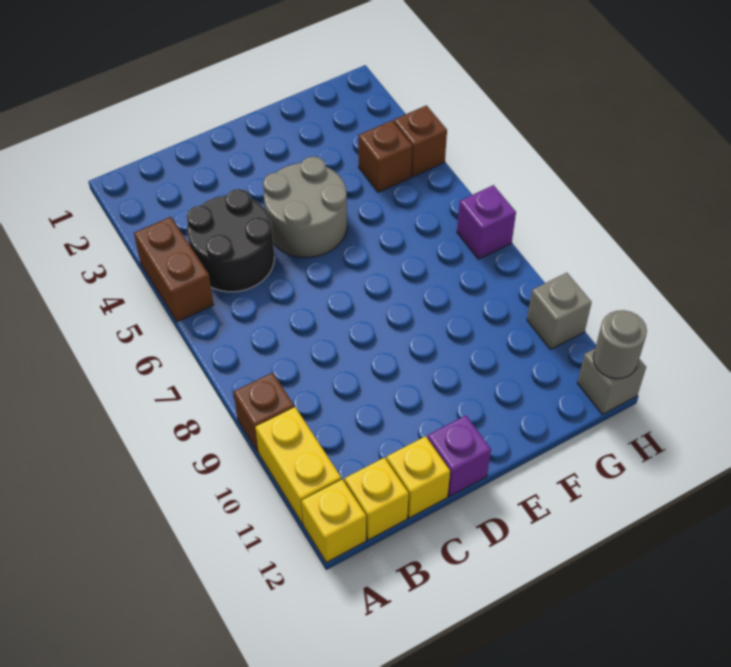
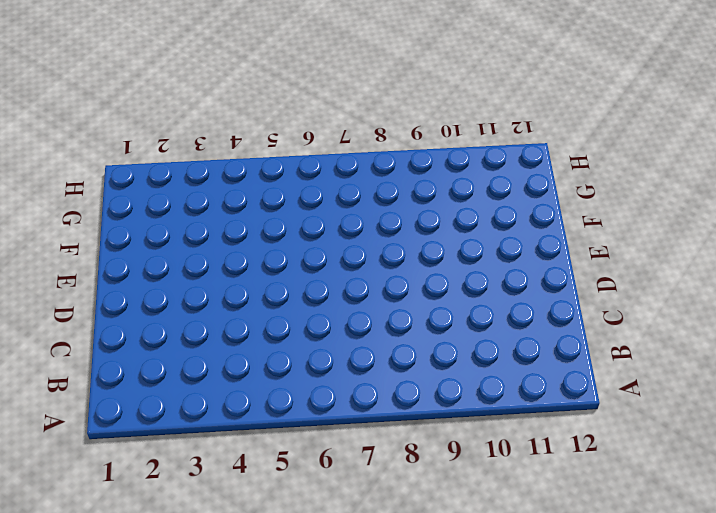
none -> brown 1x2 brick [134,217,214,322]
none -> brown 1x1 brick [233,373,294,453]
none -> yellow 1x2 brick [255,407,341,524]

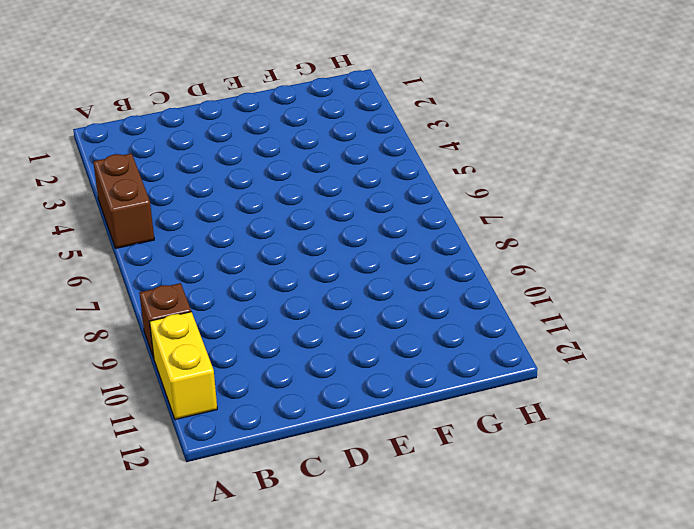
none -> yellow 1x1 brick [302,479,366,563]
none -> black 2x2 round brick [187,189,274,292]
none -> yellow 1x1 brick [344,458,409,540]

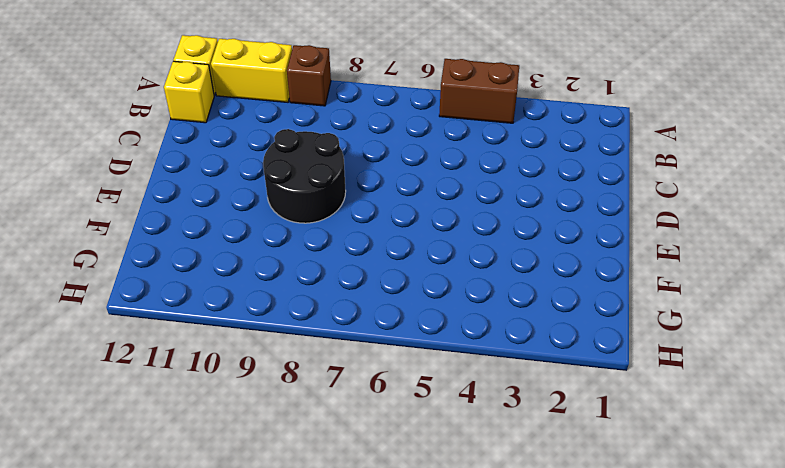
black 2x2 round brick [263,129,346,223] -> black 2x2 round brick moved to [187,189,274,292]
none -> yellow 1x1 brick [386,436,450,518]
none -> grey 2x2 round brick [263,156,347,257]
none -> purple 1x1 brick [427,415,491,497]

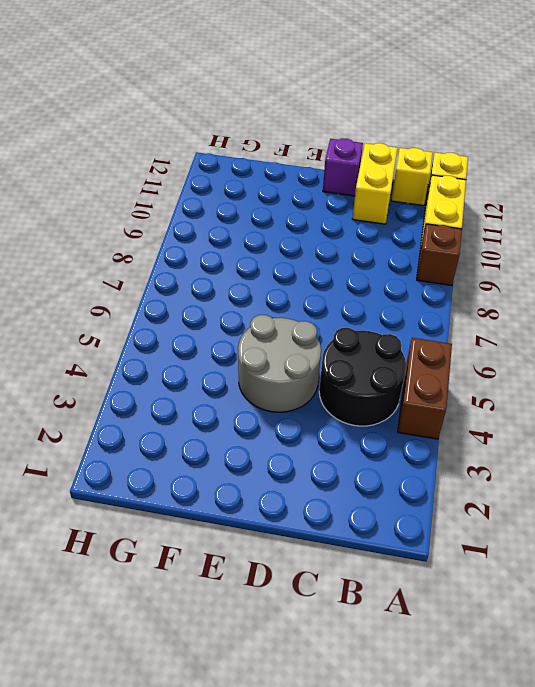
yellow 1x2 brick [352,143,398,224] -> yellow 1x1 brick [386,436,450,518]
none -> brown 1x1 brick [358,121,412,192]
none -> brown 1x1 brick [394,105,447,177]
none -> purple 1x1 brick [457,185,516,259]

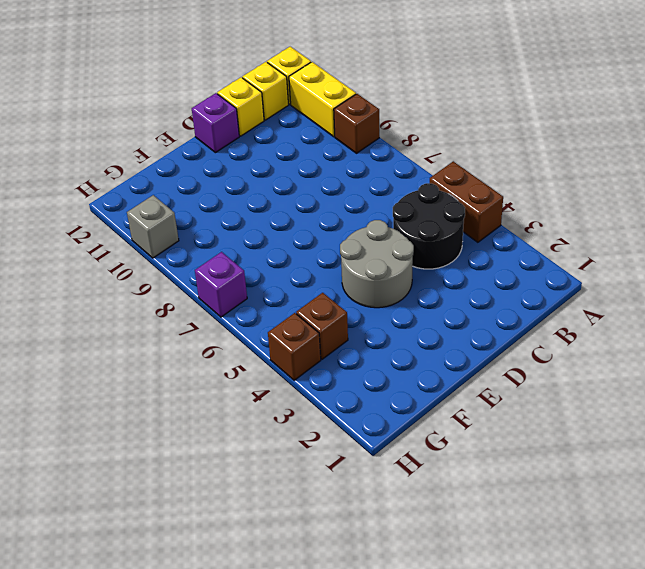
none -> grey 1x1 brick [578,349,646,414]
none -> grey 1x1 round brick [593,310,647,379]

